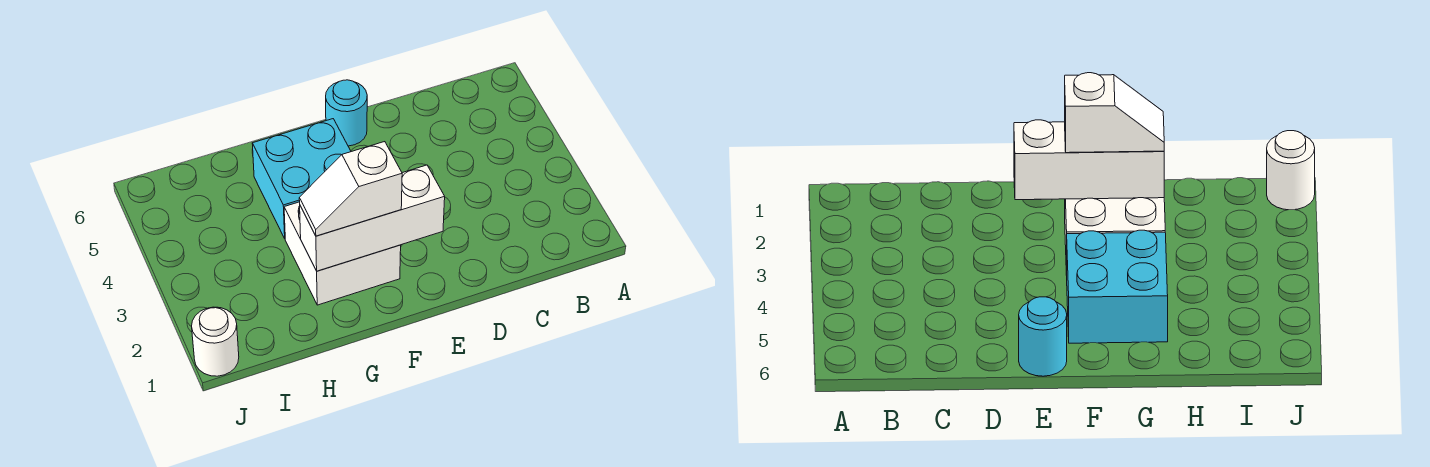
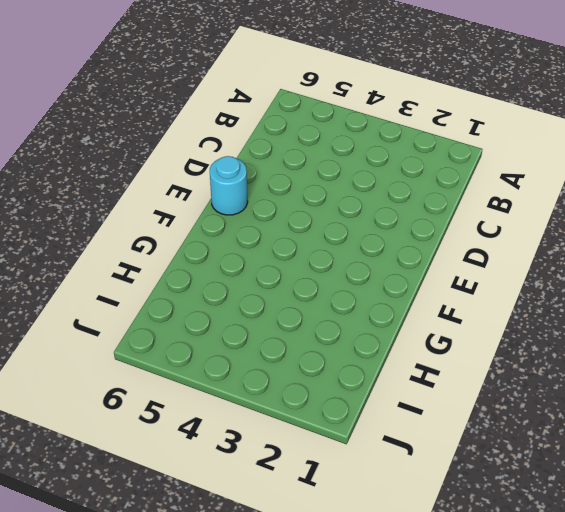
none -> white 2x2 brick [284,202,401,305]
none -> cyan 2x2 brick [252,119,351,238]

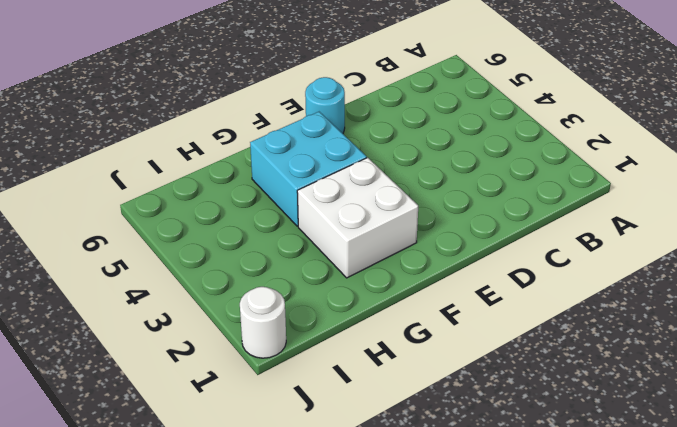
none -> white 1x3 brick [300,165,445,271]
none -> white 1x2 slope [299,142,402,236]

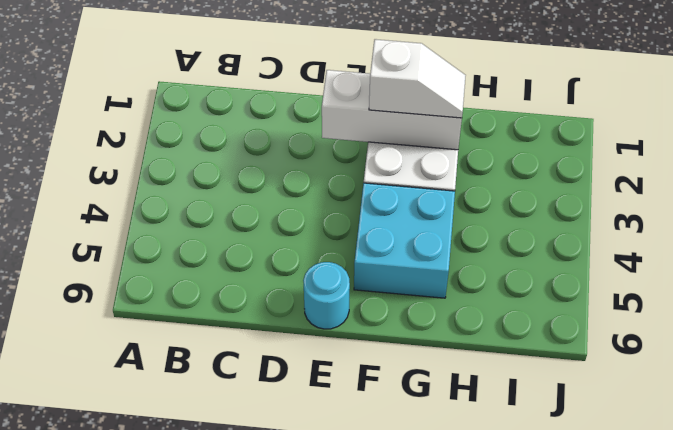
none -> white 1x1 round brick [192,307,239,376]

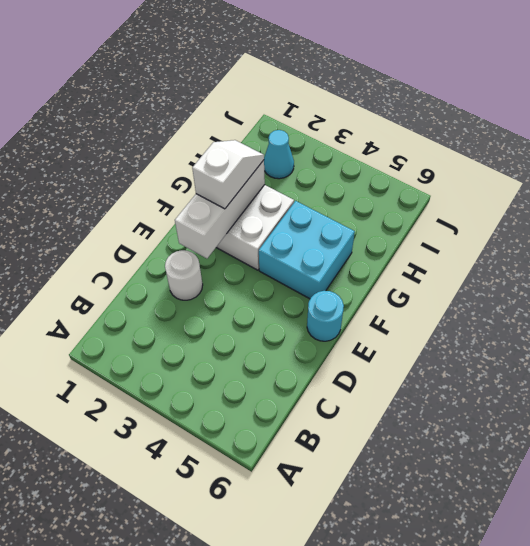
white 1x1 round brick [165,250,203,300] -> white 1x1 round brick moved to [192,307,239,376]
cyan 1x1 cone [264,130,294,179] -> none

